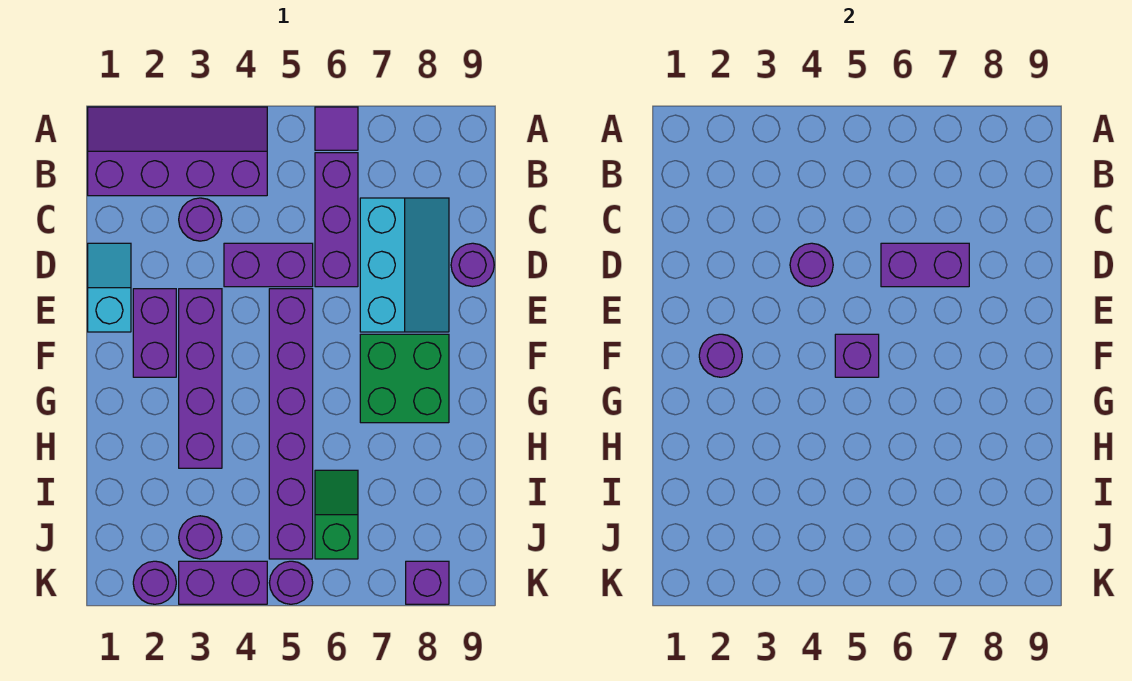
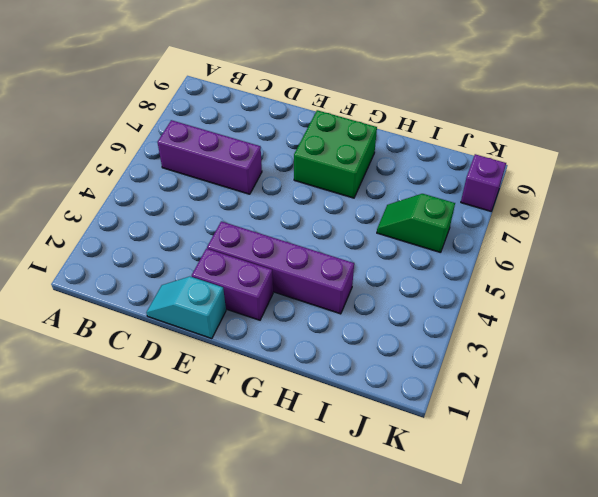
none -> purple 2x4 slope [88,107,267,196]
none -> purple 1x1 tile [315,107,358,150]
none -> purple 1x1 round brick [179,198,222,241]

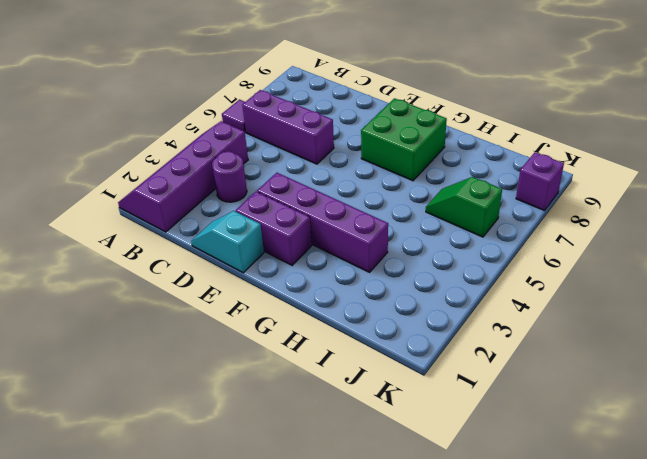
none -> cyan 2x3 slope [360,198,449,332]
none -> purple 1x2 brick [224,243,313,287]
none -> purple 1x1 round brick [451,243,494,287]

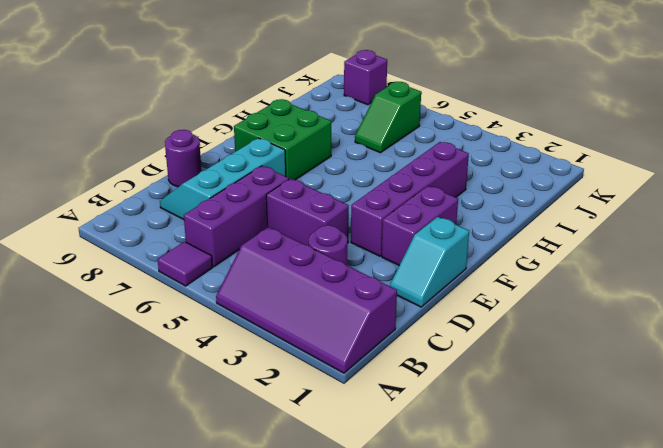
none -> purple 1x6 brick [269,289,313,559]
none -> purple 1x1 round brick [179,516,222,559]
none -> purple 1x1 round brick [133,561,176,604]

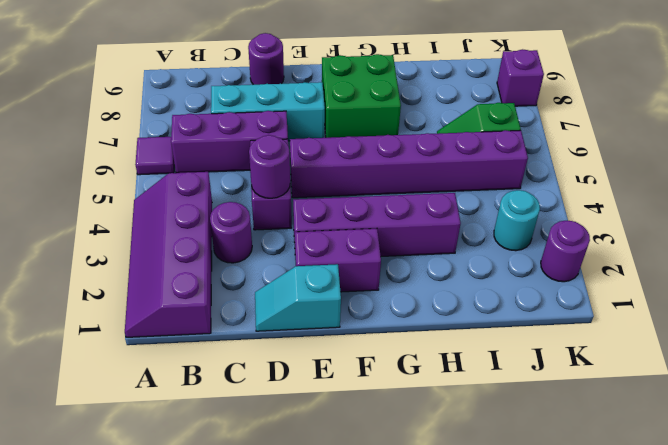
cyan 1x1 round brick [494,190,540,251] -> purple 1x1 round brick [179,516,222,559]
none -> purple 1x2 brick [179,561,267,604]
none -> purple 1x1 round brick [269,561,313,604]
none -> purple 1x2 brick [881,243,969,287]

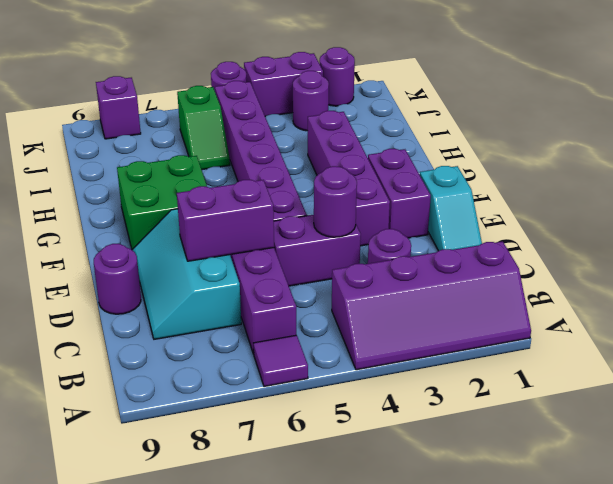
none -> purple 1x1 round brick [699,334,742,377]
none -> purple 1x1 brick [835,334,879,377]

